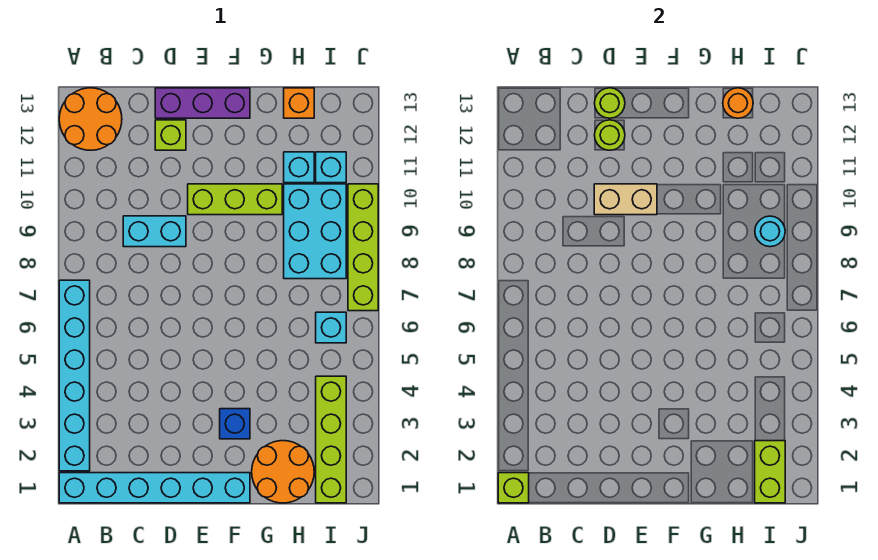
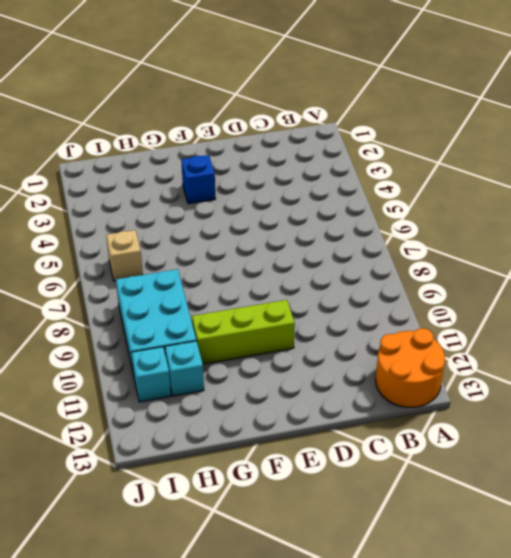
tan 1x1 brick [106,230,143,281] -> cyan 1x1 brick [316,312,346,343]
none -> cyan 1x6 brick [59,473,250,503]
none -> cyan 1x6 brick [59,280,90,471]
none -> cyan 1x2 brick [123,216,186,247]

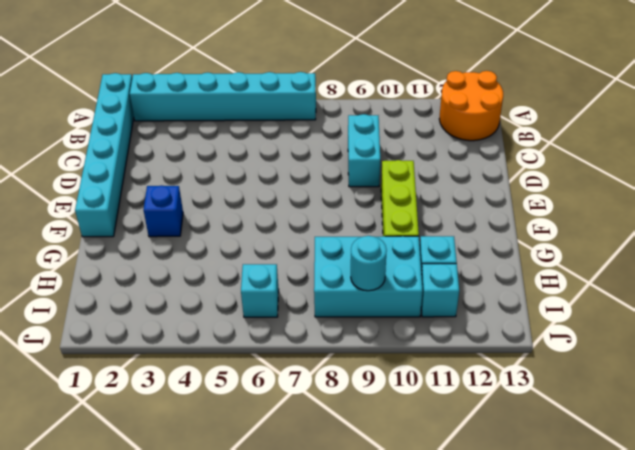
none -> lime 1x1 brick [155,120,186,150]
none -> purple 1x3 brick [155,88,250,118]
none -> orange 2x2 round brick [252,441,314,503]

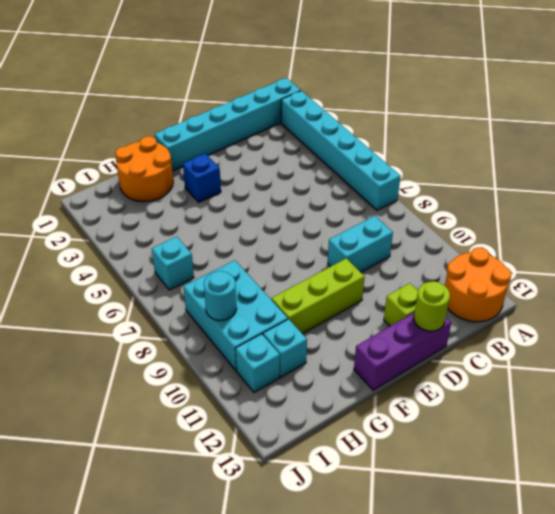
none -> orange 1x1 brick [284,88,314,118]
none -> lime 1x4 brick [316,376,346,503]
none -> lime 1x4 brick [348,184,378,311]

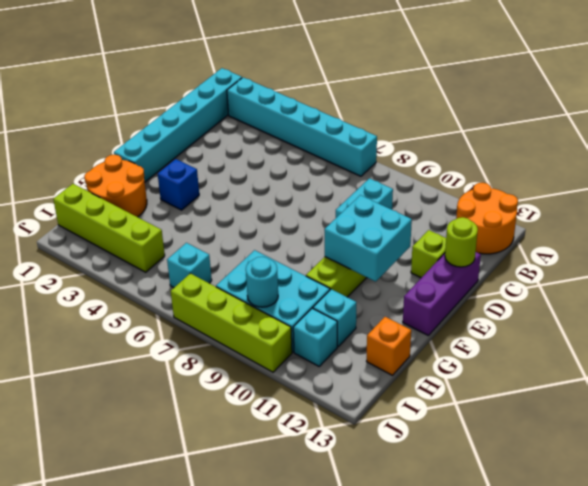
cyan 2x2 brick [324,195,412,282] -> tan 1x2 brick [594,184,657,215]
none -> lime 1x1 brick [498,473,529,503]
none -> lime 1x1 round brick [595,120,625,150]
none -> orange 1x1 round brick [723,88,753,118]

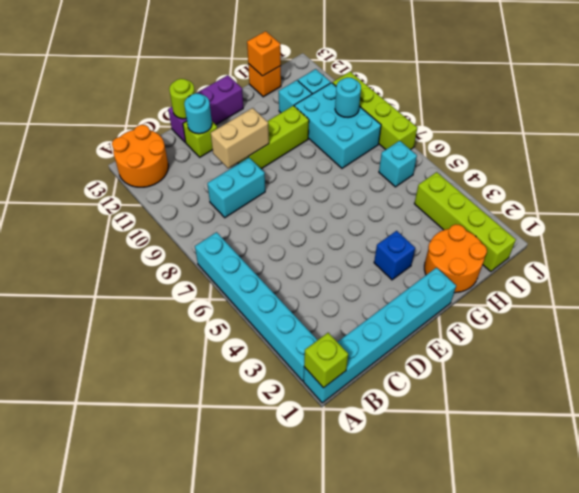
cyan 1x1 round brick [184,93,212,134] -> lime 1x1 round brick [595,120,625,150]
orange 1x1 brick [247,31,281,76] -> orange 1x1 round brick [723,88,753,118]
none -> lime 1x2 brick [755,441,785,503]

